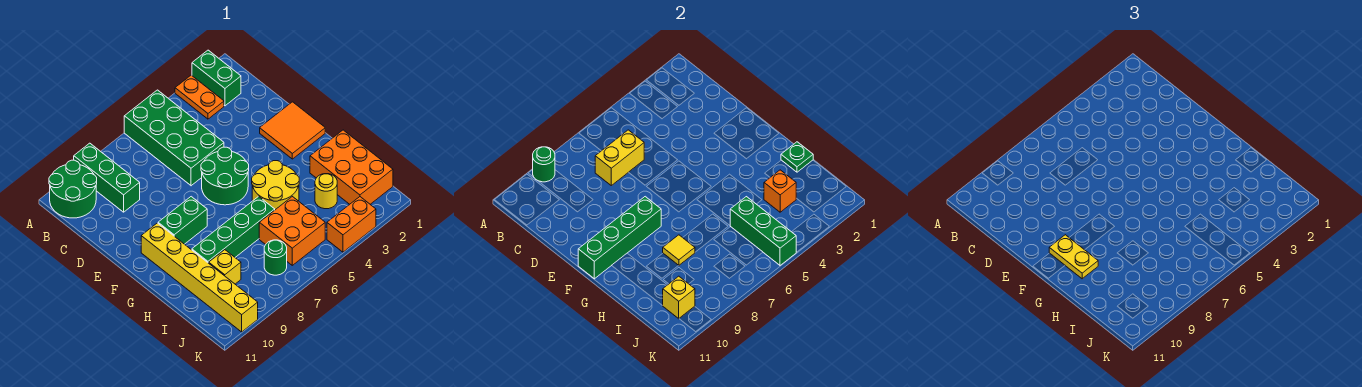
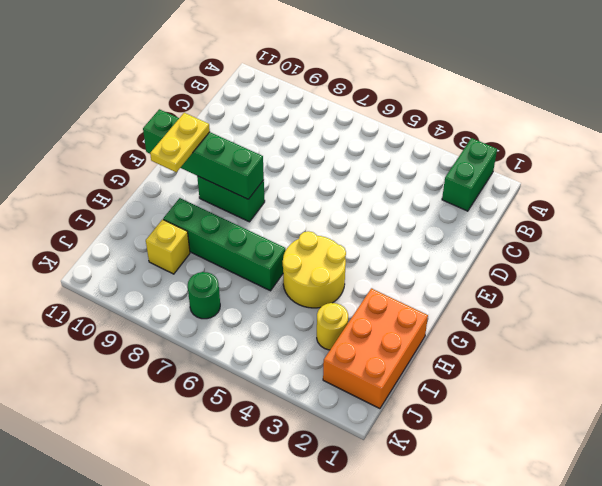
none -> orange 1x2 plate [175,75,224,119]
none -> green 2x4 brick [124,90,224,186]
none -> green 1x3 brick [74,143,140,212]

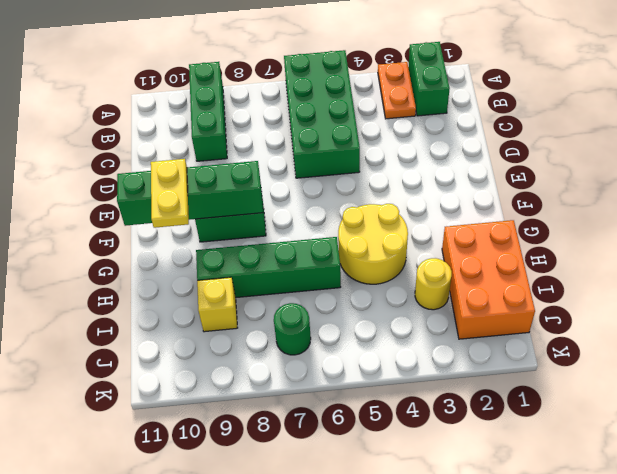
none -> green 2x2 round brick [49,160,97,218]
none -> orange 2x2 tile [260,102,325,159]
none -> green 2x2 round brick [201,147,249,205]

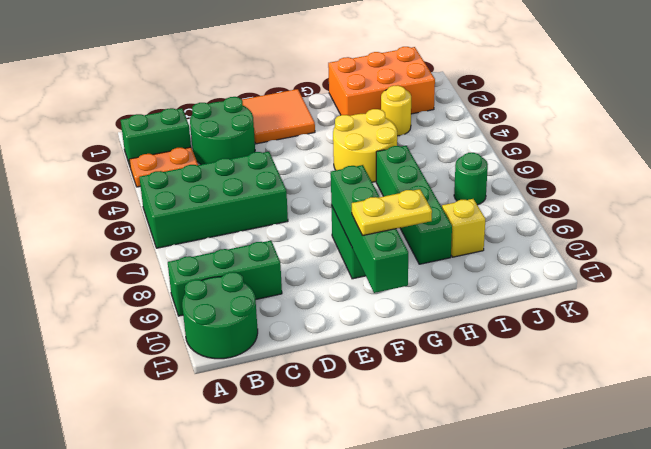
green 2x2 round brick [190,97,255,165] -> green 2x2 round brick moved to [201,147,249,205]
none -> yellow 1x6 brick [141,223,258,332]
none -> orange 2x2 brick [259,197,325,265]
none -> orange 1x2 brick [327,197,376,252]

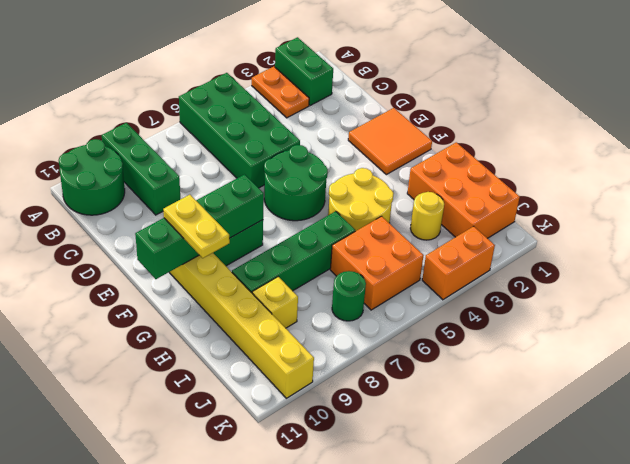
none -> green 1x1 round brick [533,147,555,182]
none -> yellow 1x2 brick [595,130,644,185]
none -> green 1x1 plate [781,142,813,172]

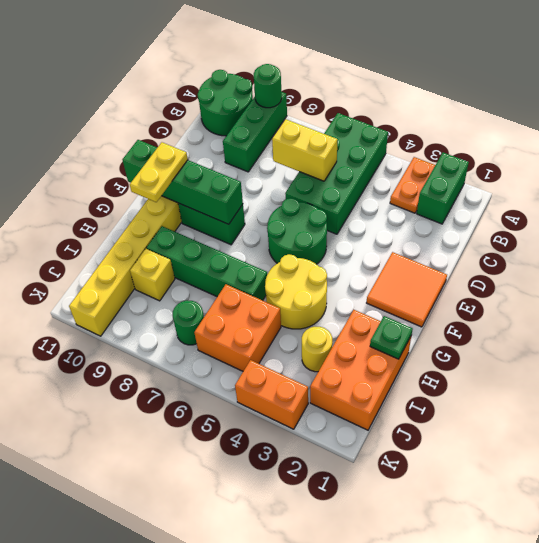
none -> yellow 1x1 tile [663,235,695,266]
none -> orange 1x1 brick [764,170,796,212]
none -> green 1x3 brick [730,197,796,265]

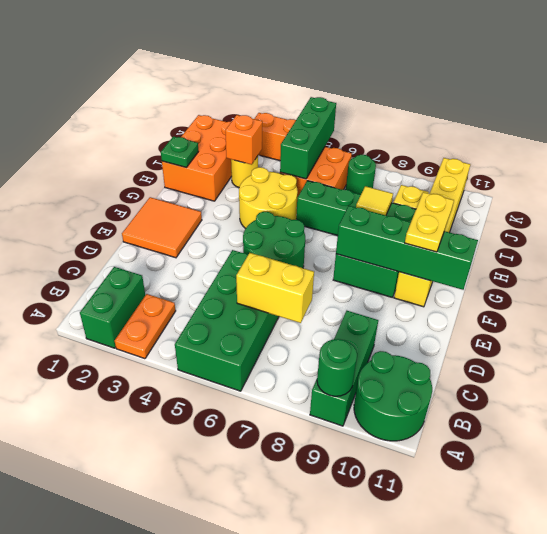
none -> yellow 1x1 brick [662,276,695,319]

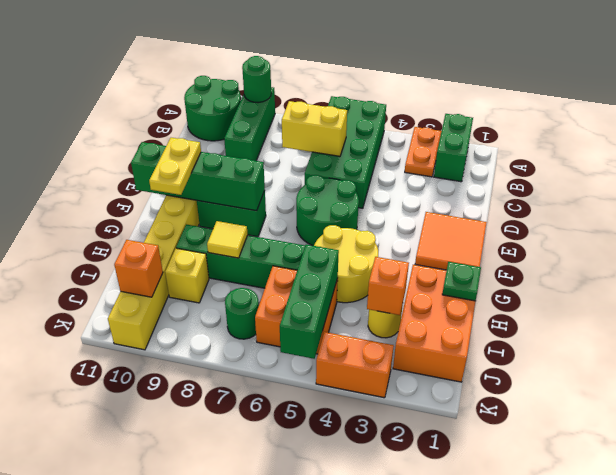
orange 1x1 brick [114,240,163,297] -> yellow 1x1 brick [662,276,695,319]

